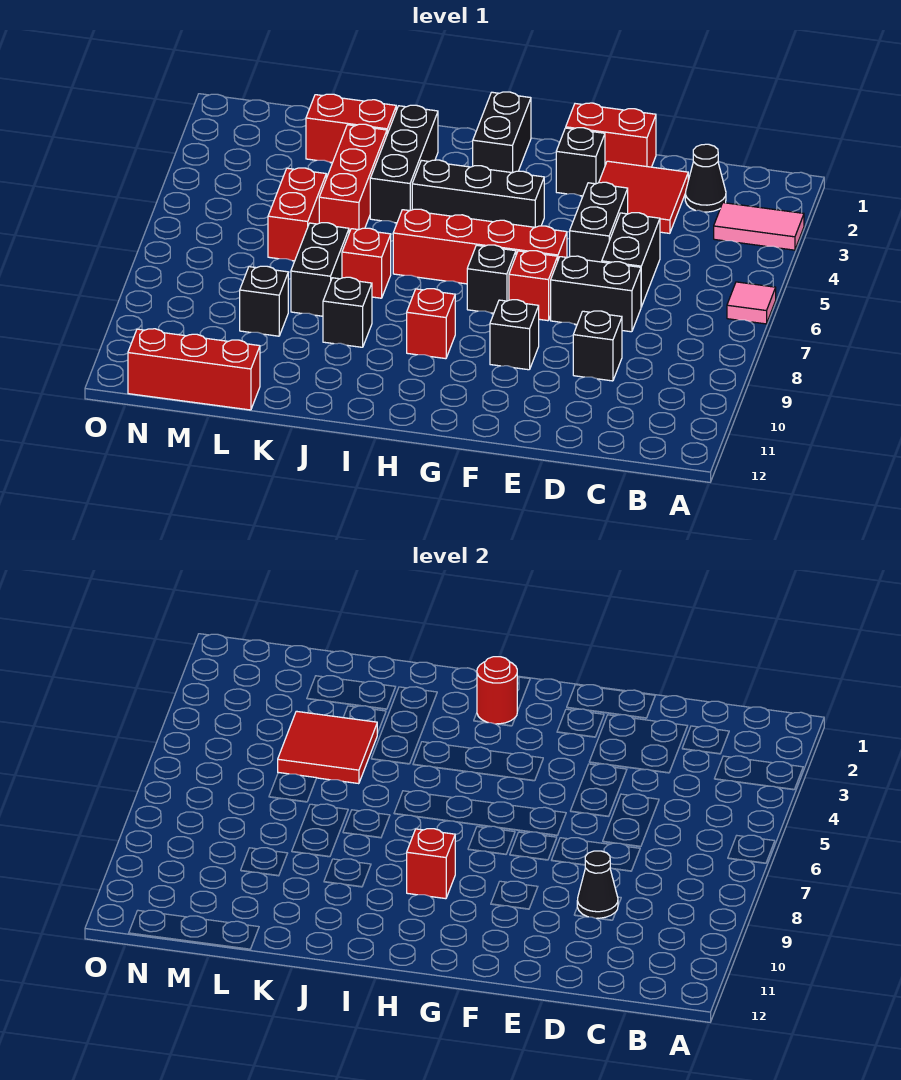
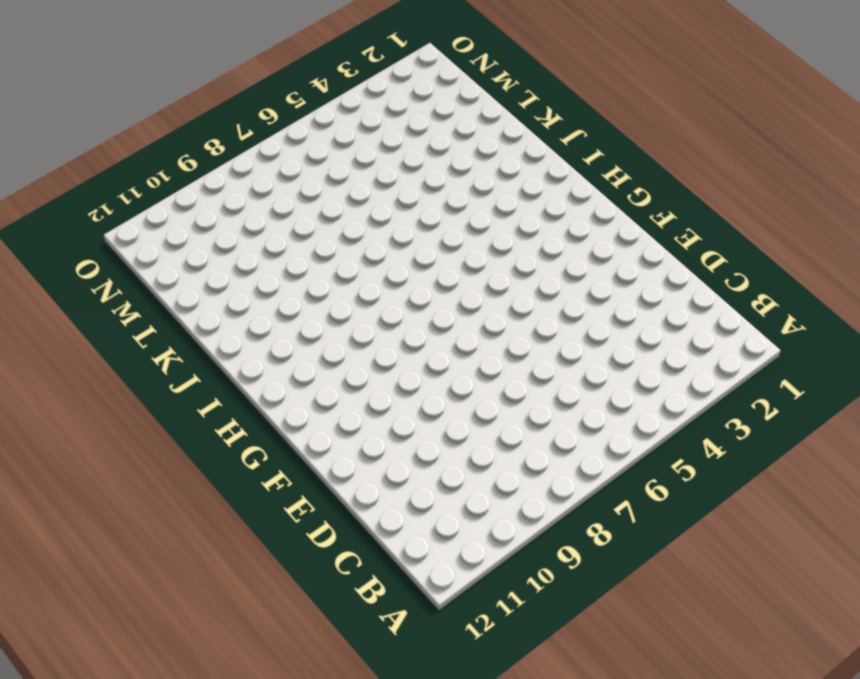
none -> pink 1x2 tile [714,203,804,250]
none -> pink 1x1 tile [727,282,776,324]
none -> black 1x1 cone [685,144,726,212]
none -> red 2x2 tile [599,161,688,233]

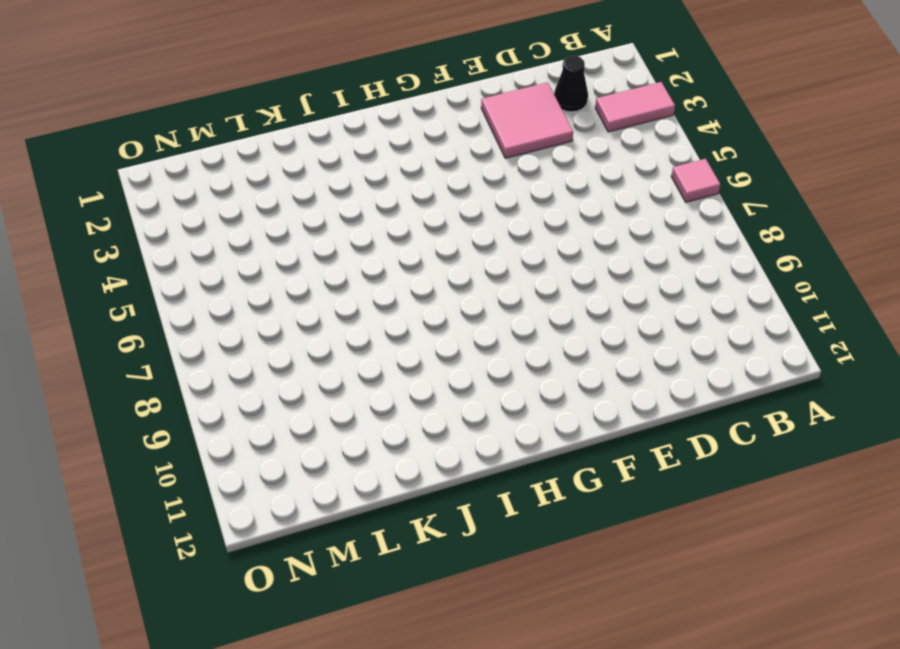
pink 2x2 tile [481,82,573,158] -> red 2x2 tile [599,161,688,233]
none -> black 1x2 brick [602,213,660,307]
none -> black 1x2 brick [551,256,641,332]
none -> black 1x1 brick [573,311,622,381]
none -> red 1x2 brick [566,103,656,167]

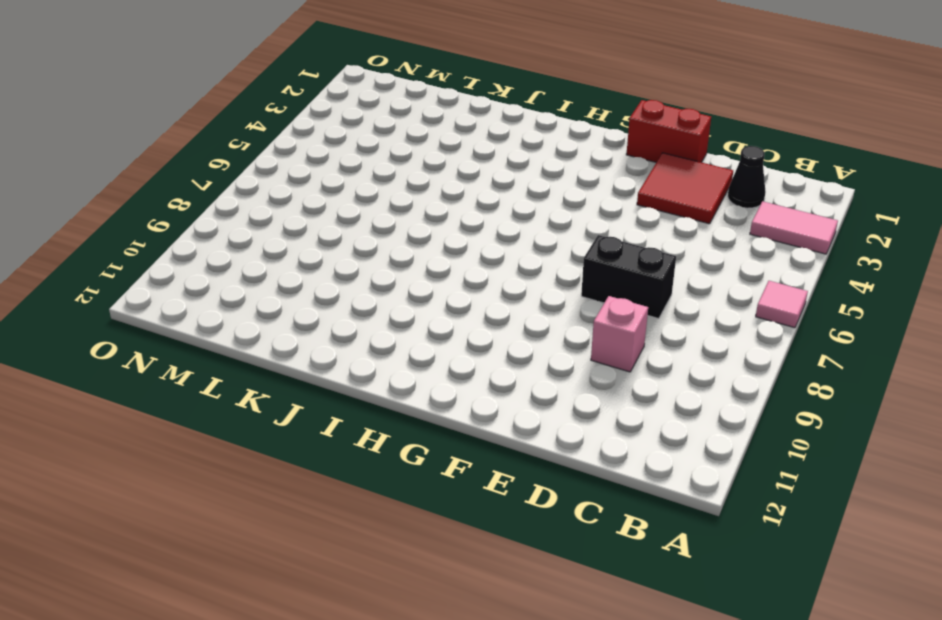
pink 1x1 brick [591,296,648,372] -> black 1x1 brick [573,311,622,381]
none -> black 1x2 brick [602,213,660,307]
none -> black 1x2 brick [570,182,628,262]
none -> black 1x1 brick [556,128,605,196]
none -> red 1x4 brick [393,209,567,284]

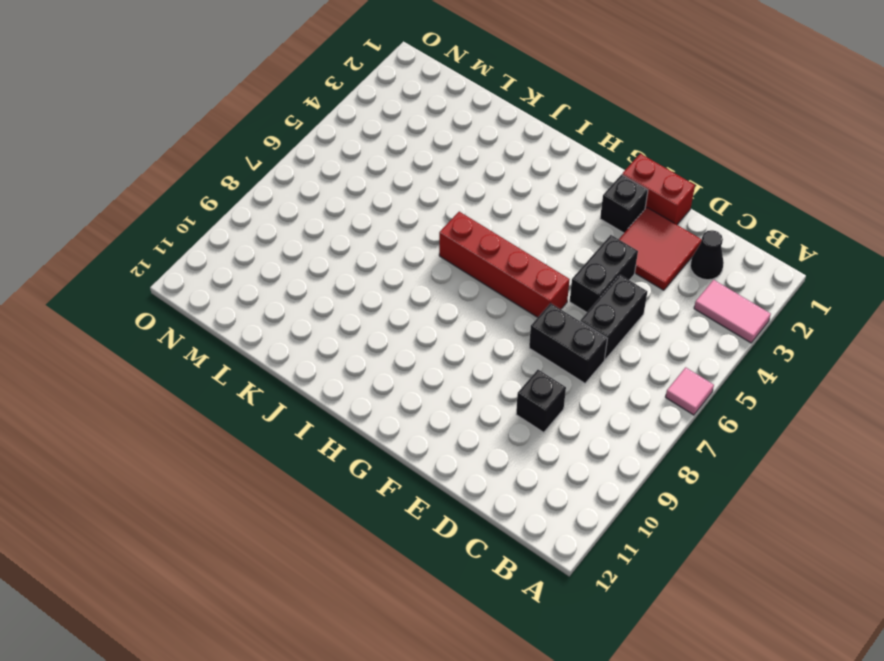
none -> red 1x1 brick [509,251,558,321]
none -> black 1x1 brick [490,300,539,370]
none -> black 1x3 brick [412,160,544,227]
none -> black 1x1 brick [467,245,516,313]

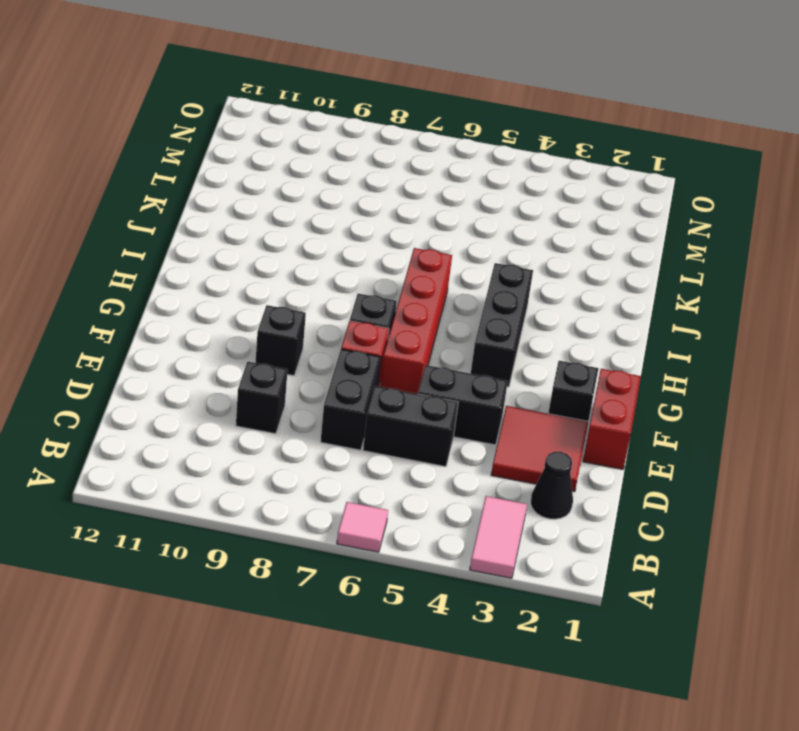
none -> black 1x2 brick [473,92,531,173]
none -> red 1x1 brick [407,289,455,359]
none -> black 1x3 brick [370,105,438,223]
none -> red 1x1 brick [342,228,391,298]

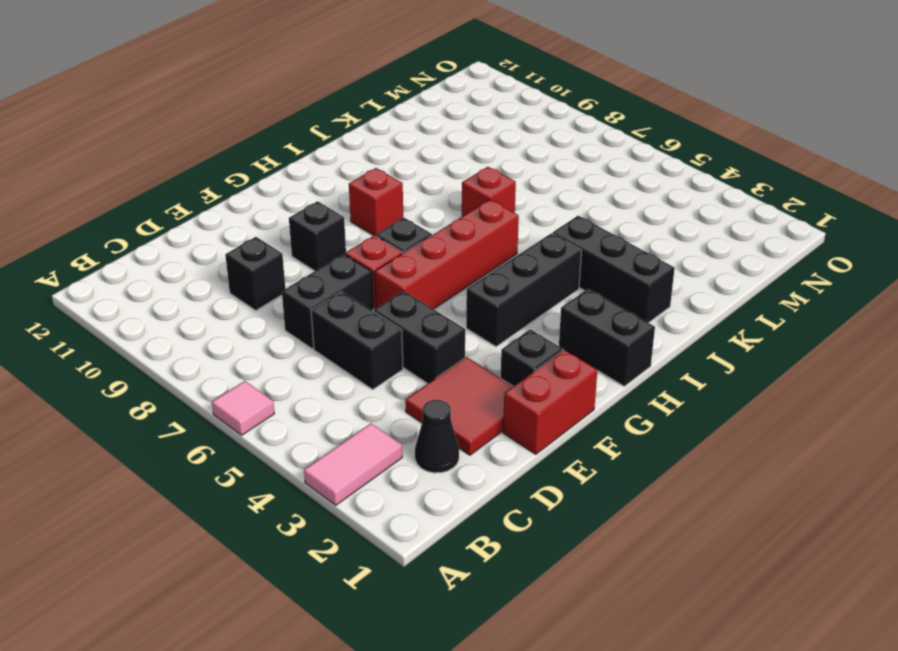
none -> black 1x1 brick [323,277,372,347]
none -> red 1x2 brick [306,94,396,163]
none -> red 1x3 brick [319,124,387,233]
none -> black 1x2 brick [291,223,349,316]

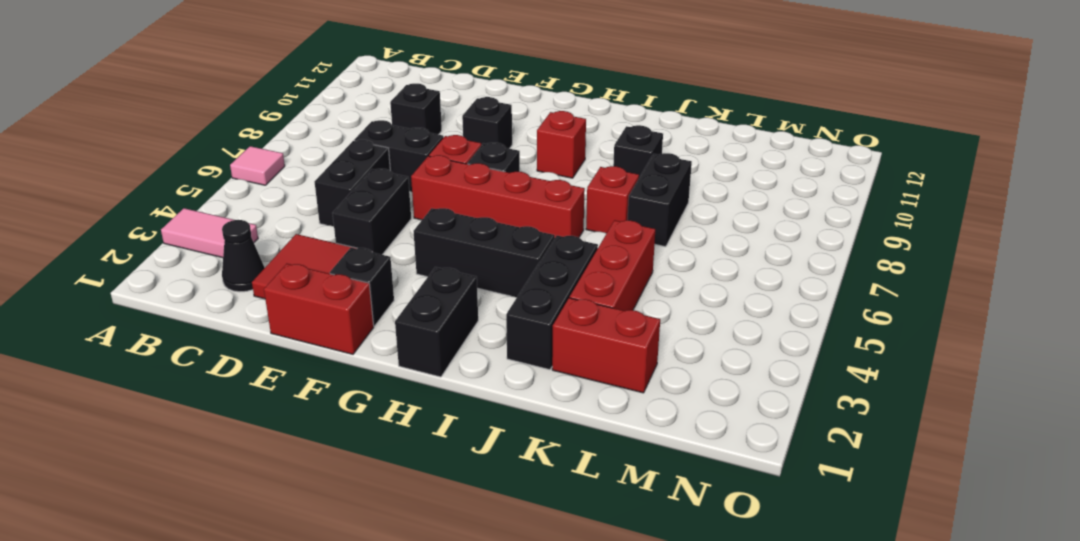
none -> red 1x2 brick [268,168,326,261]
none -> black 1x1 brick [240,266,288,336]
none -> red 1x3 brick [128,329,260,410]
none -> black 1x1 cone [577,851,618,918]

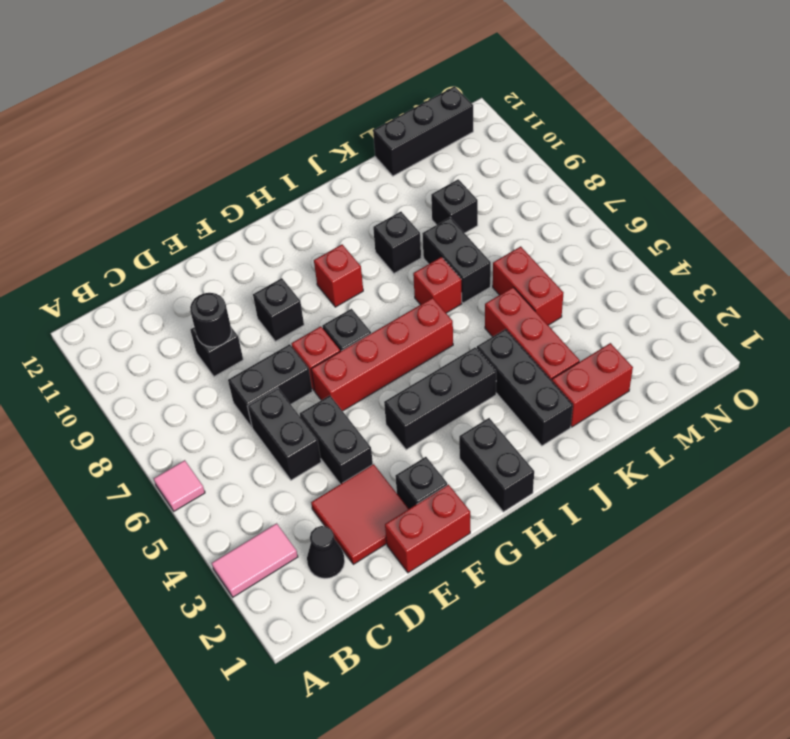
black 1x1 round brick [190,293,231,347] -> black 1x1 cone [577,851,618,918]
black 1x3 brick [373,86,473,176] -> red 1x3 brick [128,329,260,410]
none -> red 1x1 round brick [477,657,517,724]
none -> red 1x1 brick [407,829,455,899]
none -> red 2x2 tile [278,711,377,784]

